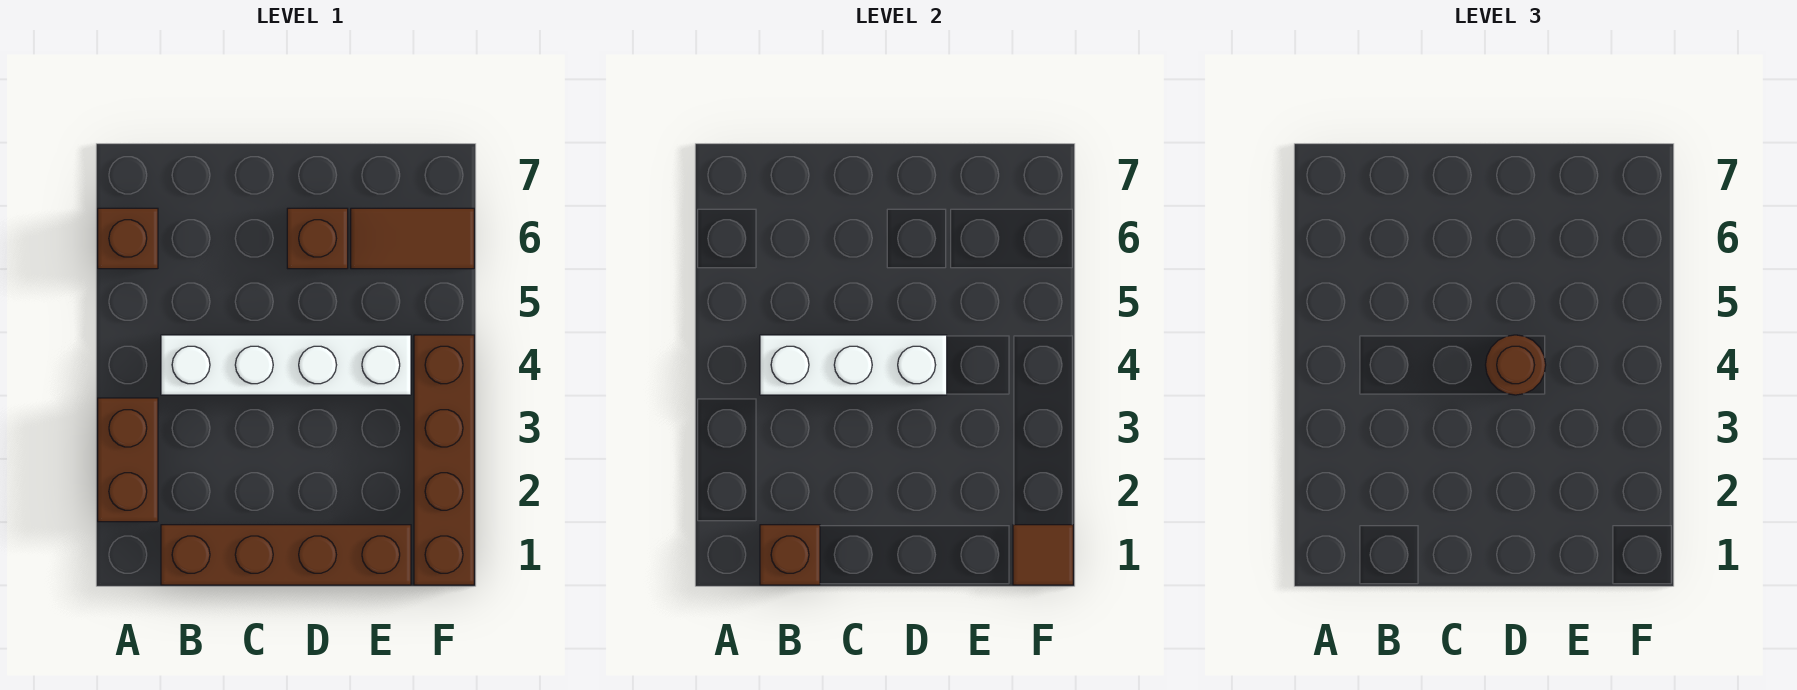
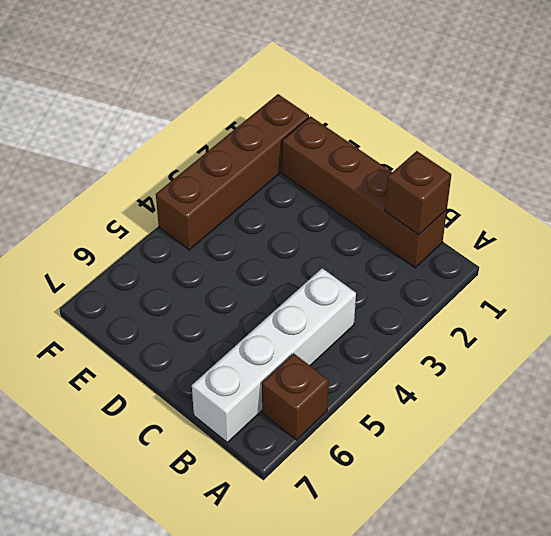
white 1x4 brick [192,268,356,442] -> white 1x4 brick turned to [161,335,411,395]
none -> brown 1x2 brick [98,398,158,522]
none -> brown 1x1 brick [287,208,348,269]

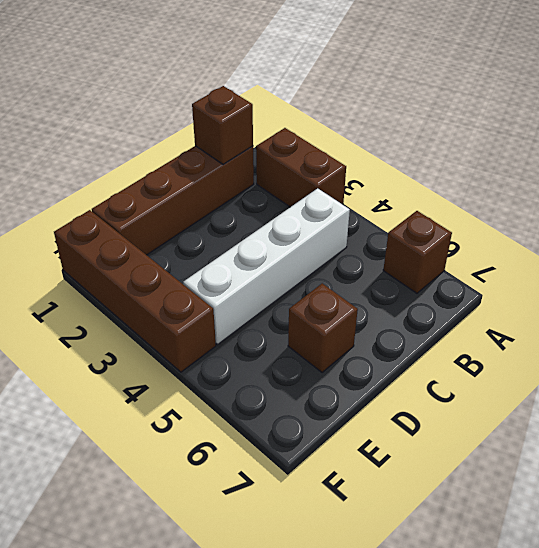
none -> brown 1x2 tile [351,208,474,269]
none -> white 1x3 brick [760,335,947,395]

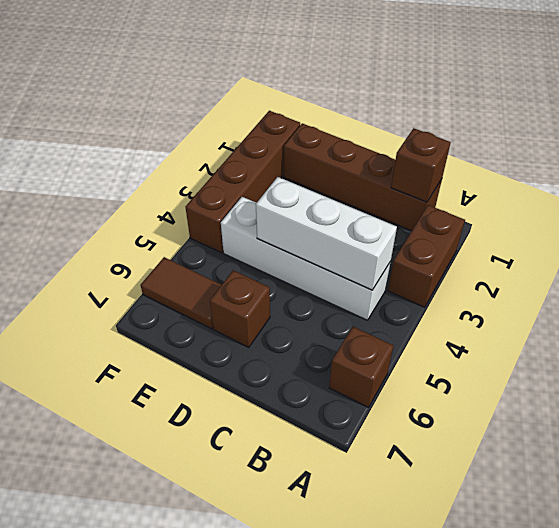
none -> brown 1x1 tile [1013,525,1073,585]
none -> brown 1x1 round brick [1486,335,1546,395]

